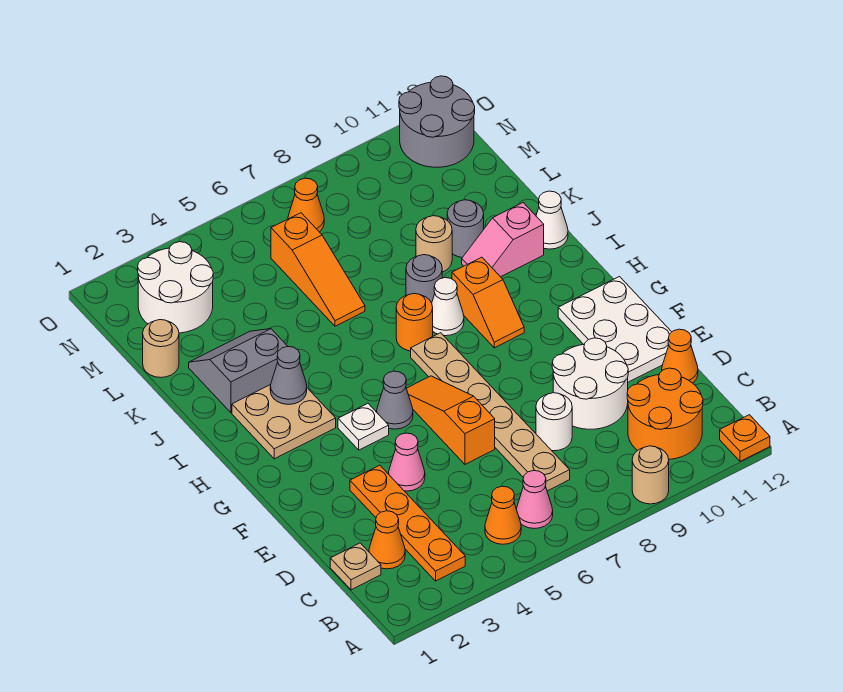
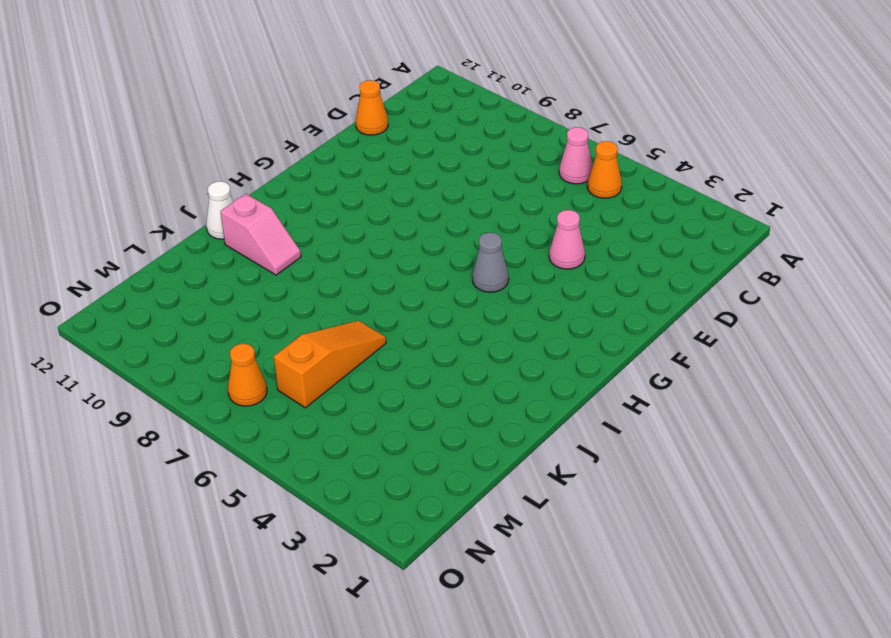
none -> tan 1x1 round brick [632,446,669,504]
none -> orange 1x1 plate [720,415,770,461]
none -> orange 1x4 plate [350,465,465,581]
none -> orange 2x2 round brick [627,368,703,459]

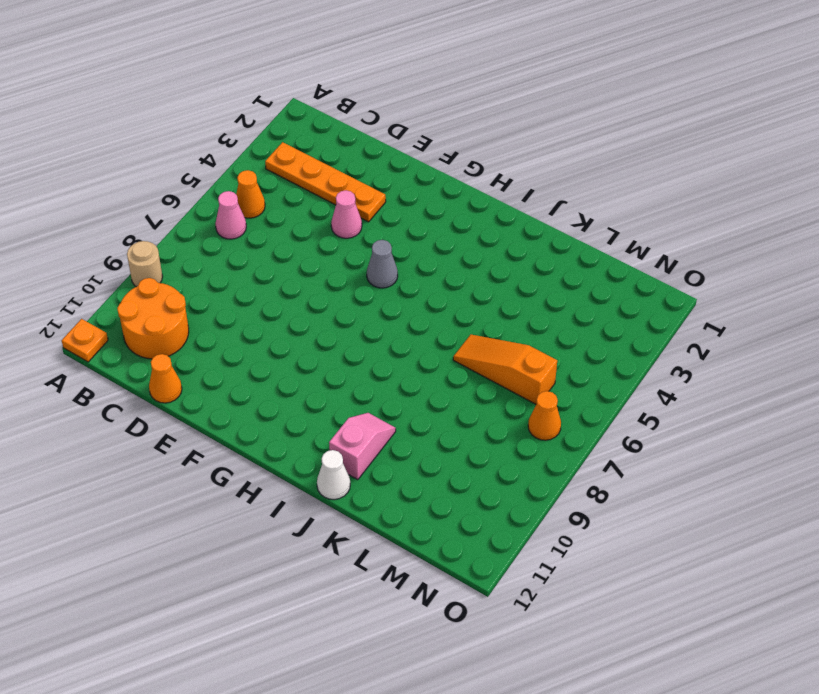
none -> tan 1x1 plate [330,543,381,590]
none -> orange 1x1 cone [369,511,405,569]
none -> tan 1x6 plate [411,333,570,491]
none -> white 1x1 round brick [536,393,572,451]

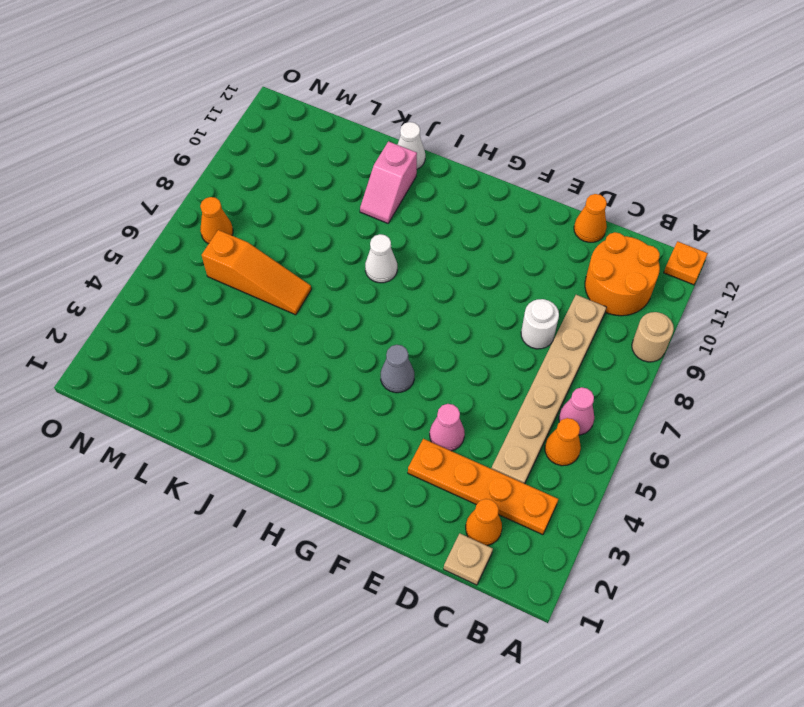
tan 1x6 plate [491,295,607,484] -> tan 1x6 plate turned to [411,333,570,491]
none -> white 2x2 round brick [552,338,628,429]
none -> orange 1x3 slope [406,376,495,464]
none -> white 2x3 plate [558,277,671,382]
none -> white 1x1 plate [338,403,389,450]

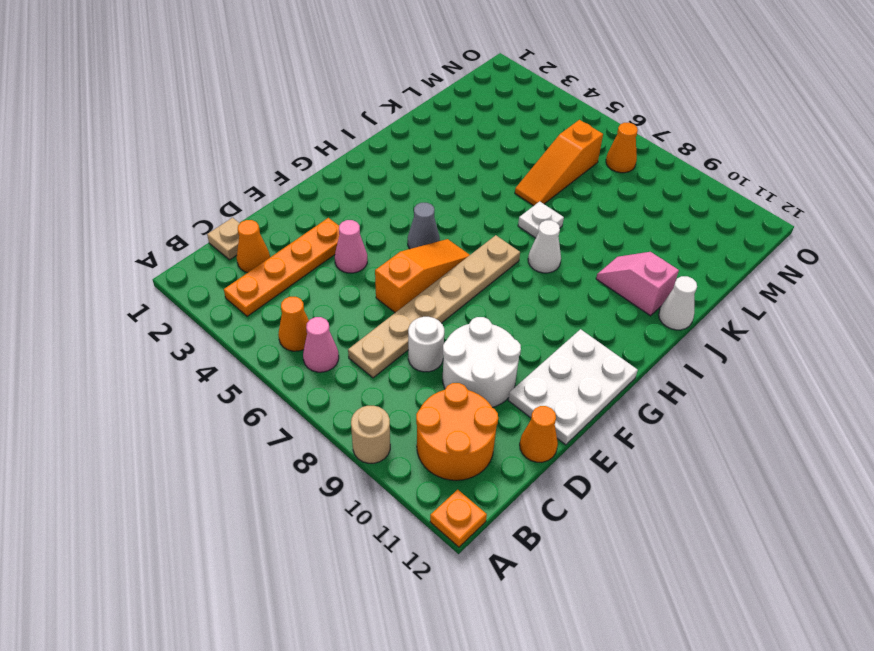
white 1x1 plate [518,201,564,238] -> white 1x1 plate moved to [338,403,389,450]
none -> tan 2x2 plate [232,385,336,459]
none -> orange 1x2 slope [452,257,524,348]
none -> orange 1x1 round brick [396,293,433,351]
none -> grey 2x2 slope [189,329,288,413]

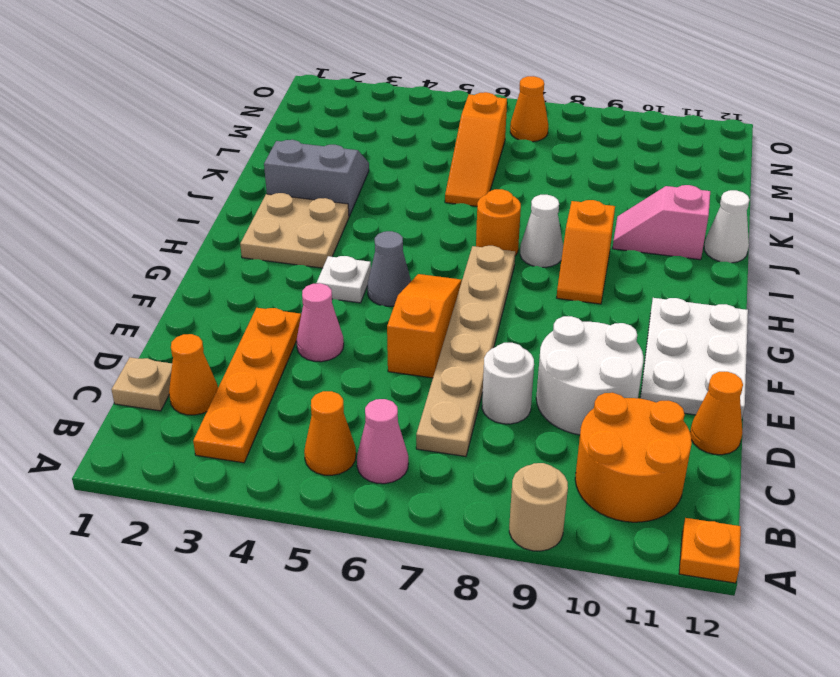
none -> grey 1x1 round brick [406,255,442,303]
none -> tan 1x1 round brick [416,216,452,272]
none -> grey 1x1 round brick [447,200,484,258]
none -> tan 1x1 round brick [143,320,179,378]

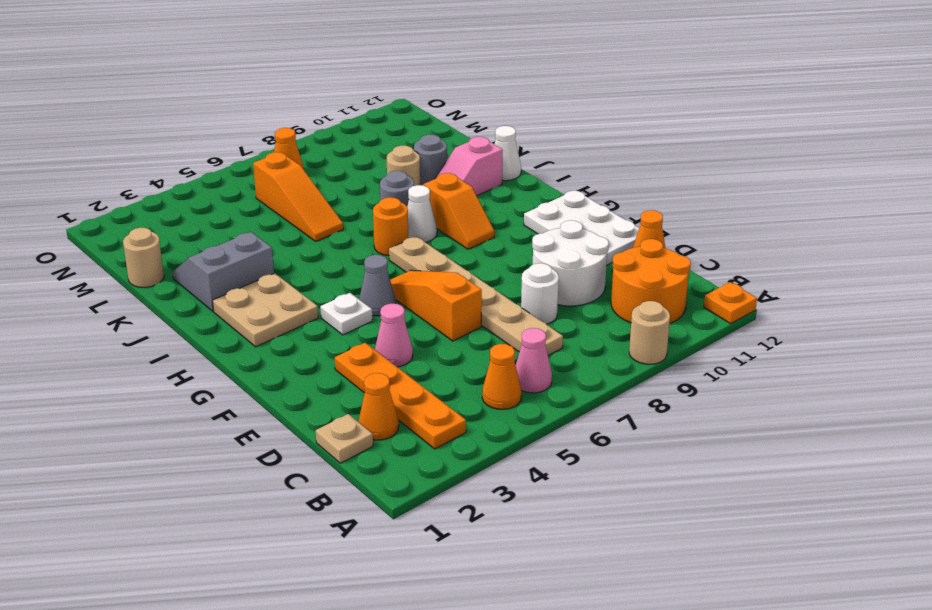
none -> white 2x2 round brick [138,242,213,333]
none -> grey 2x2 round brick [399,76,475,167]
none -> grey 1x1 cone [270,347,307,404]

